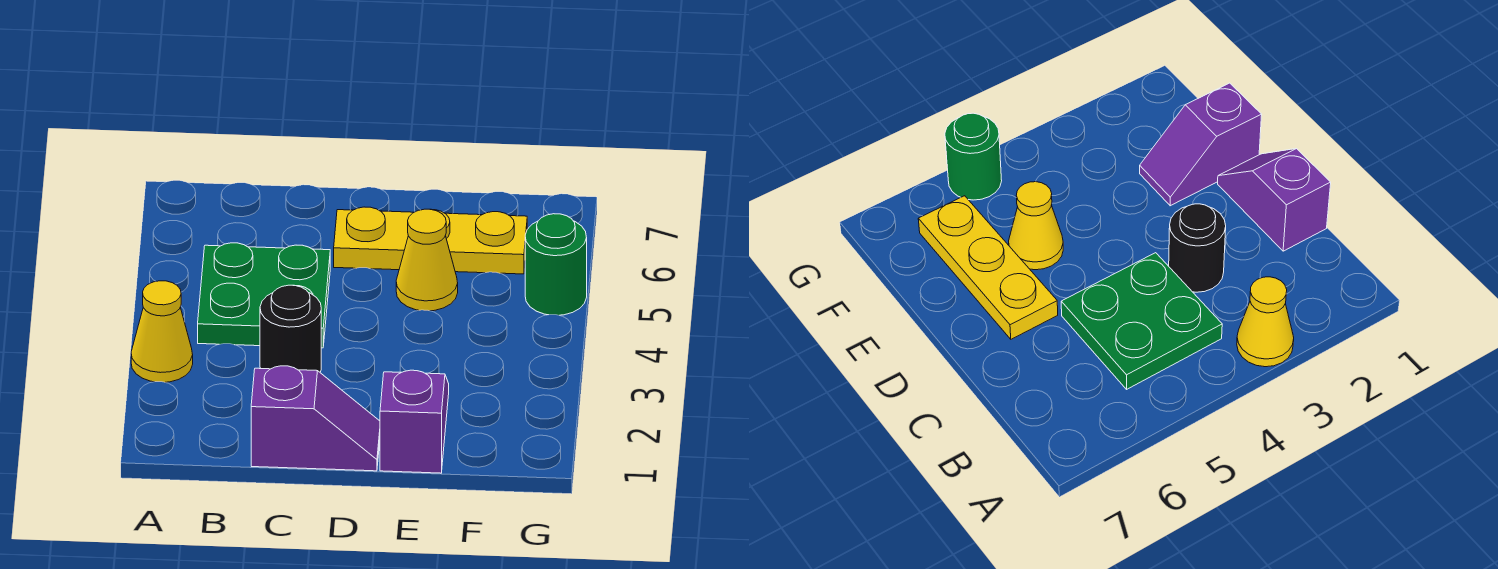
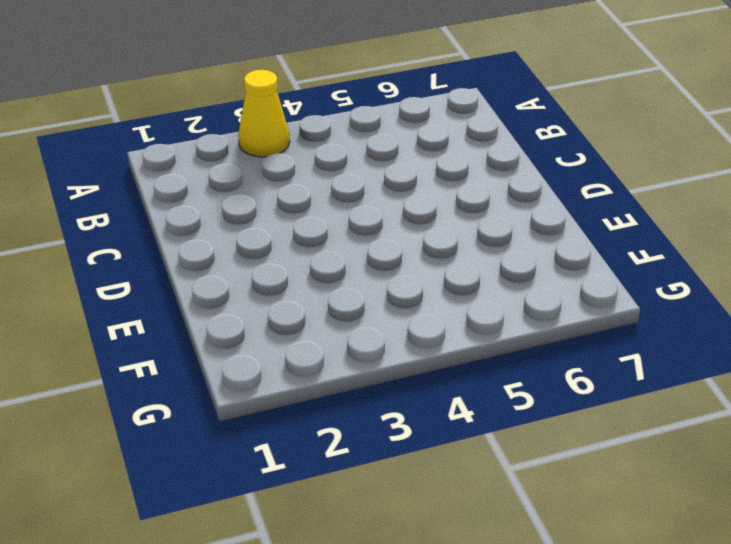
none -> green 2x2 plate [198,243,330,348]
none -> purple 1x2 slope [251,366,380,471]

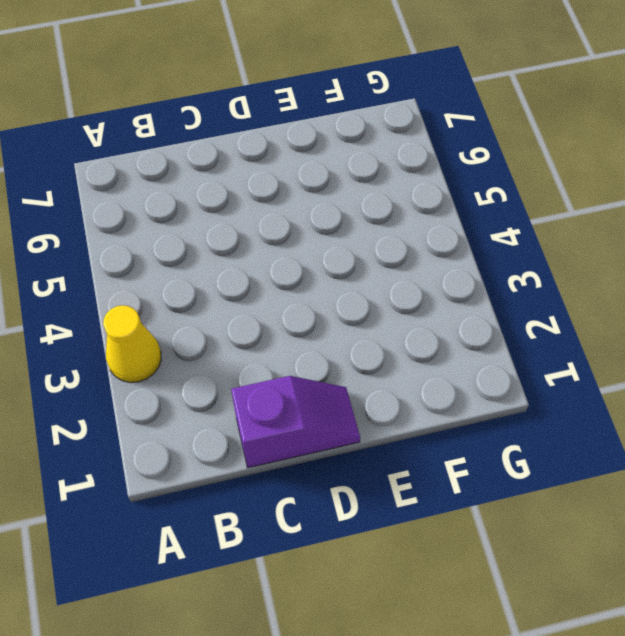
none -> green 2x2 plate [198,243,330,348]
none -> black 1x1 round brick [260,285,321,372]

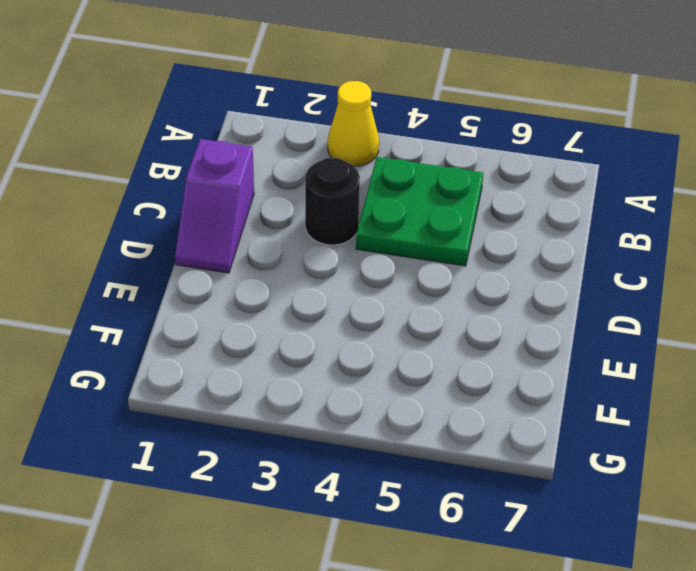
none -> yellow 1x3 plate [334,207,527,274]
none -> purple 1x2 slope [380,370,449,473]

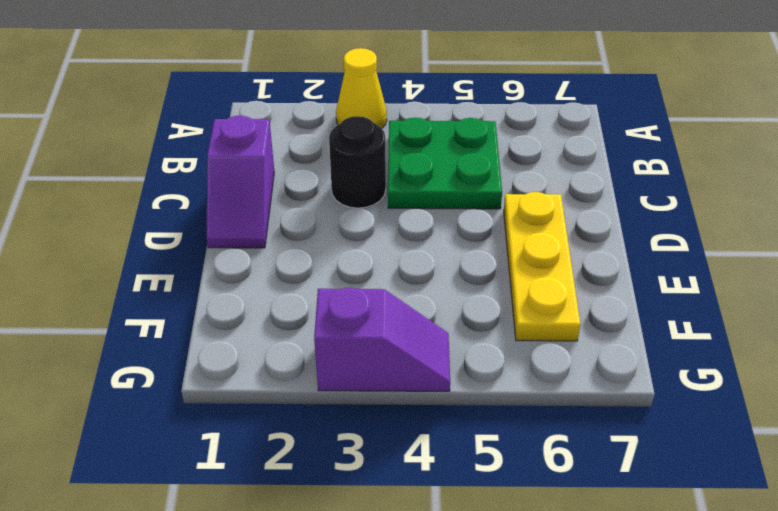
purple 1x2 slope [314,288,450,391] -> purple 1x2 slope moved to [380,370,449,473]
none -> yellow 1x1 cone [396,209,458,311]
none -> green 1x1 round brick [525,214,587,315]

